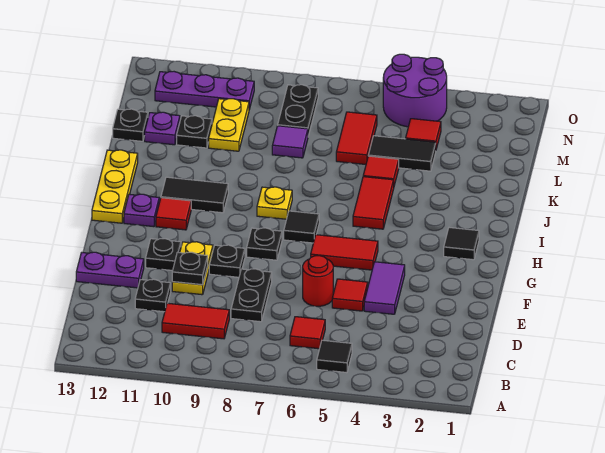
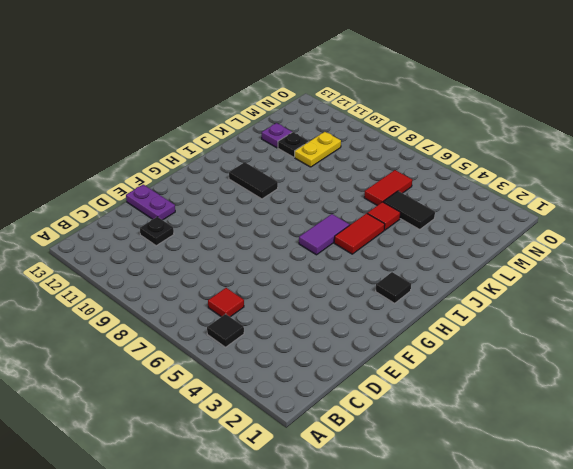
purple 1x2 tile [299,214,349,255] -> purple 1x2 tile moved to [364,262,405,314]
none -> red 1x2 tile [162,303,229,339]
none -> black 1x2 plate [231,269,272,322]
none -> red 1x1 tile [332,279,368,311]
none -> red 1x1 round brick [303,256,333,306]

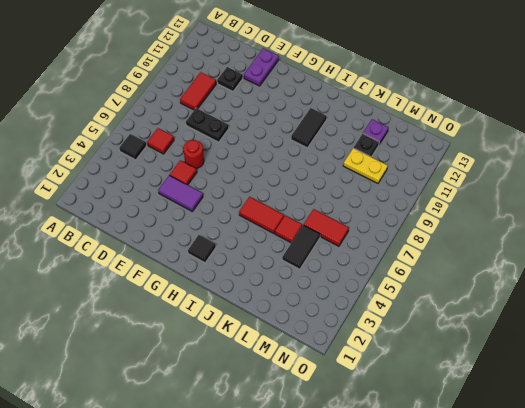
none -> yellow 1x2 plate [172,242,213,295]
none -> black 1x1 plate [209,245,245,277]
none -> black 1x1 plate [146,239,181,271]
none -> red 1x2 tile [311,235,378,270]

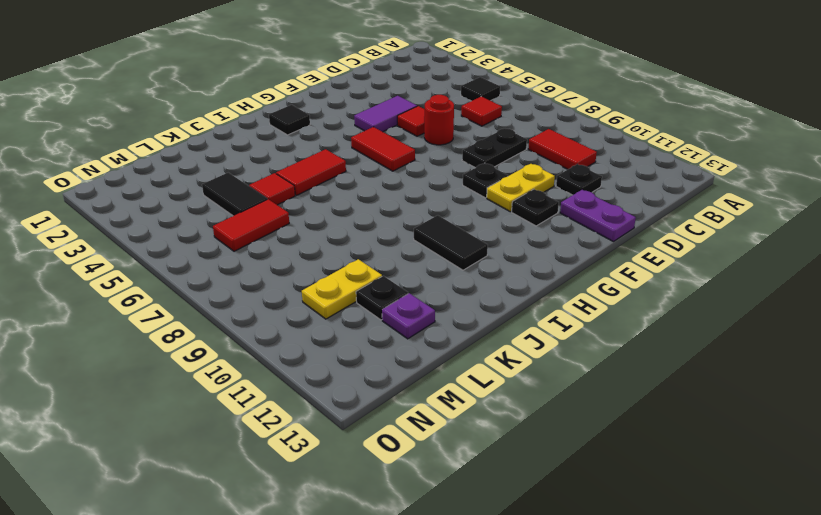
none -> black 1x1 plate [247,228,282,260]
none -> black 1x1 tile [284,211,319,243]
none -> red 1x1 tile [156,198,191,230]
none -> purple 1x1 plate [124,194,159,227]

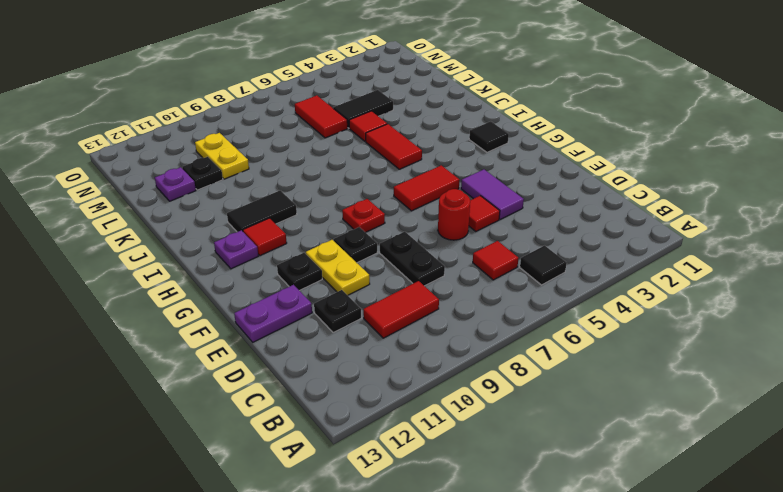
red 1x1 plate [342,199,385,233] -> black 1x1 plate [247,228,282,260]
none -> black 1x1 tile [284,211,319,243]
none -> yellow 1x3 plate [92,150,138,223]
none -> yellow 1x1 plate [257,187,292,219]
none -> purple 1x1 tile [272,126,308,158]

